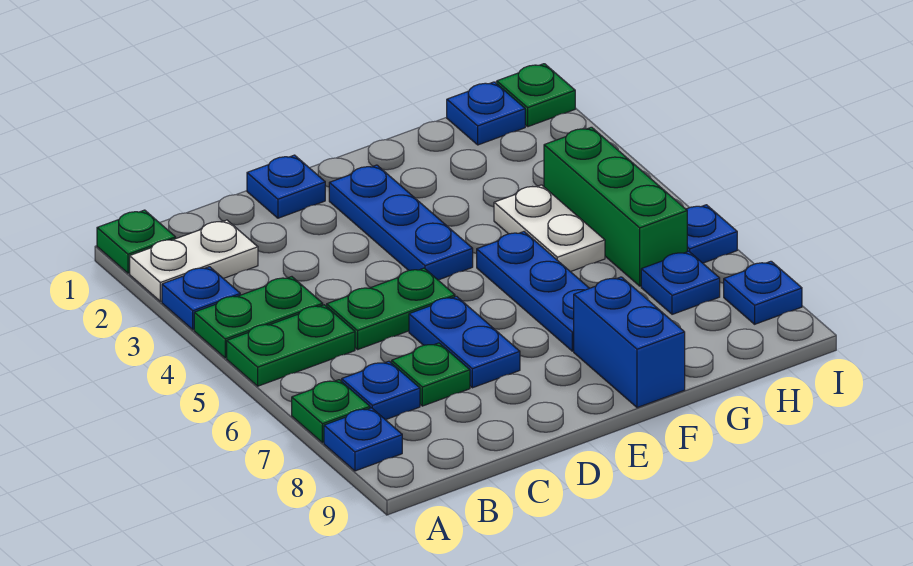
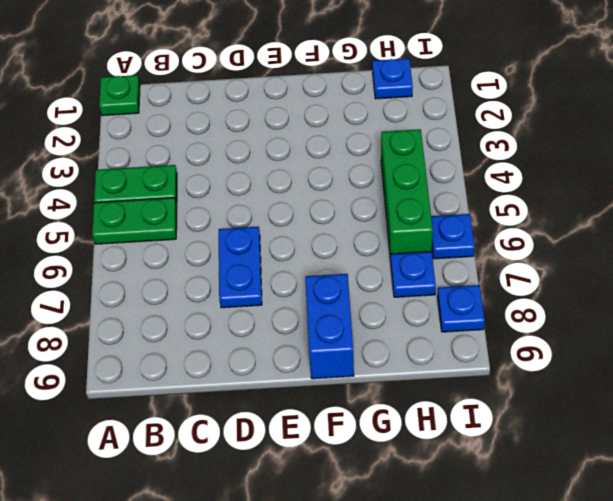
none -> white 1x2 plate [130,220,258,301]
none -> blue 1x1 plate [162,267,240,330]
none -> green 1x1 plate [292,380,370,443]

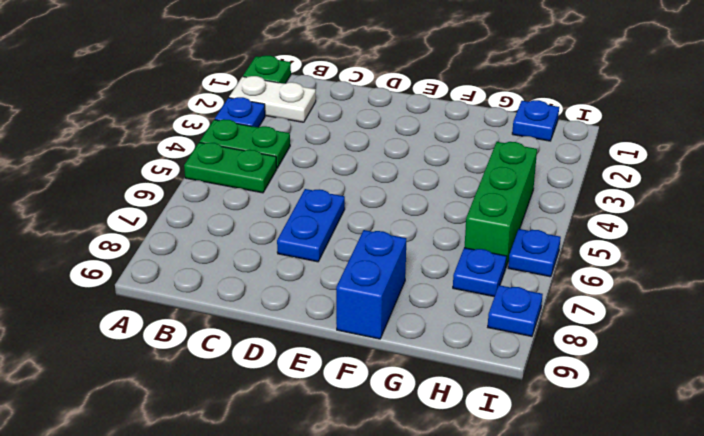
none -> green 1x1 plate [292,380,370,443]
none -> blue 1x1 plate [324,408,402,471]
none -> blue 1x1 plate [342,361,420,420]

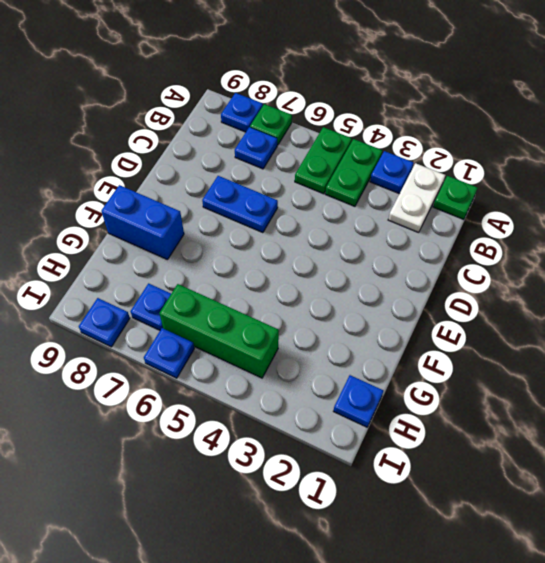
none -> green 1x2 plate [327,268,455,349]
none -> green 1x1 plate [392,343,470,406]
none -> blue 1x1 plate [247,155,325,218]

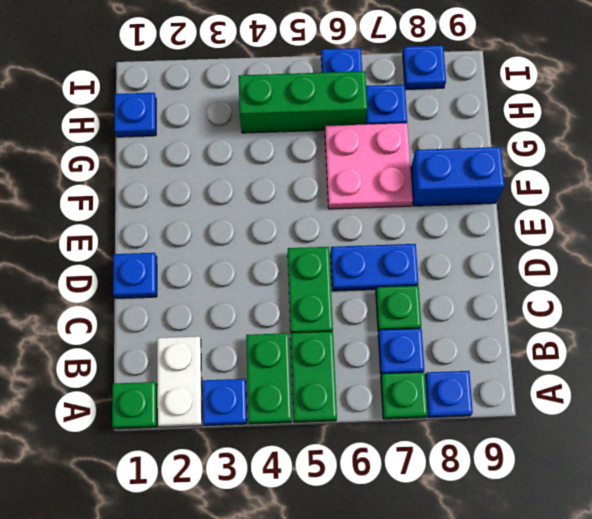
pink 2x2 plate [325,123,413,209] -> blue 1x3 plate [477,232,589,351]
none -> blue 1x3 plate [329,165,473,280]
none -> white 1x2 plate [494,185,605,272]
none -> green 1x1 plate [497,64,575,127]

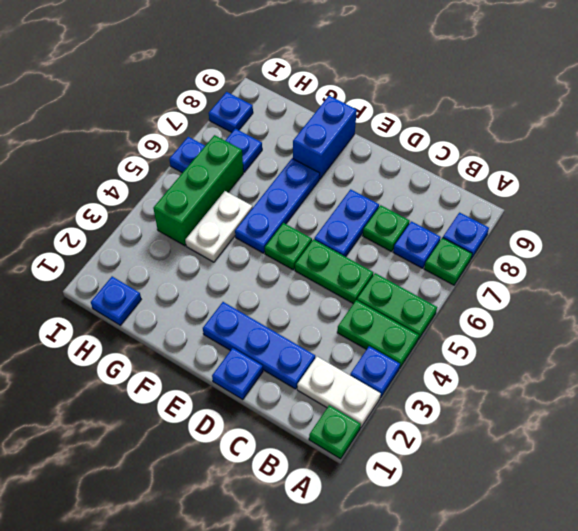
blue 1x3 plate [203,302,315,389] -> blue 1x3 plate turned to [329,165,473,280]
green 1x1 plate [265,223,312,270] -> green 1x1 plate moved to [497,64,575,127]

